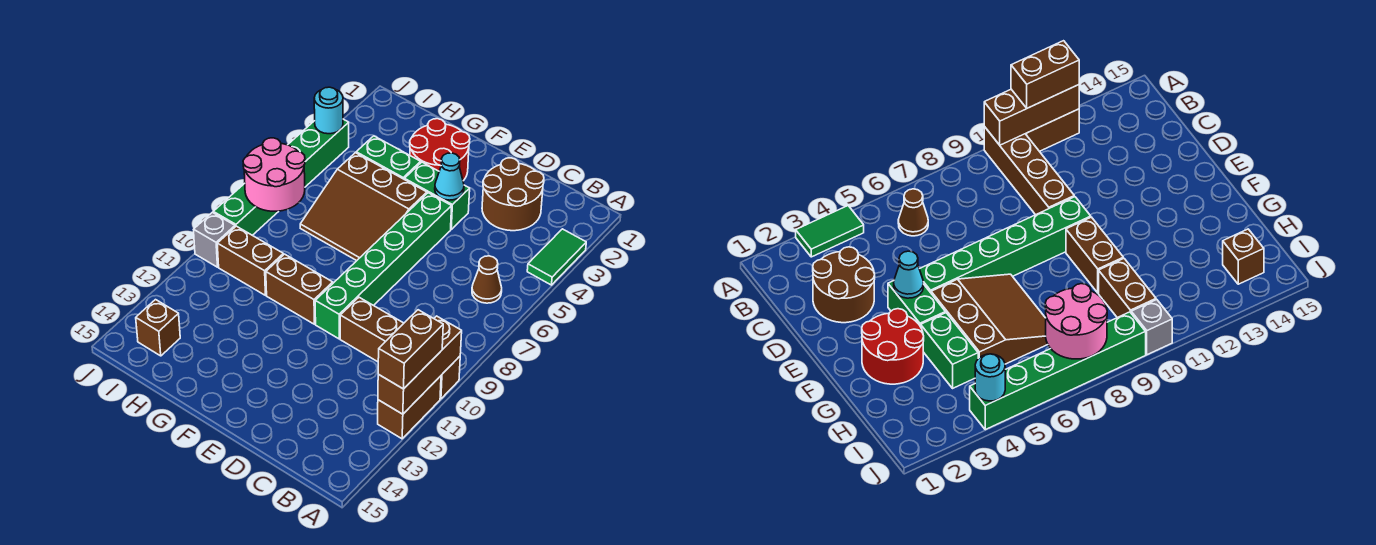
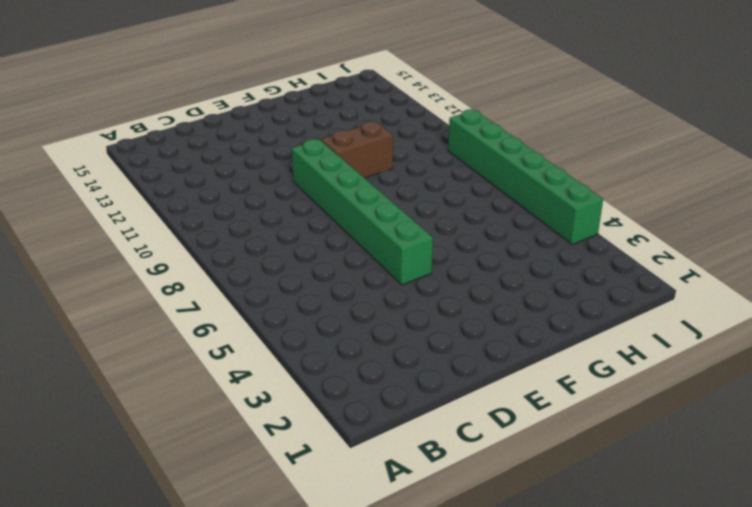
none -> green 1x2 tile [527,229,586,285]
none -> brown 1x4 brick [340,297,460,399]
none -> brown 1x2 brick [378,376,441,439]

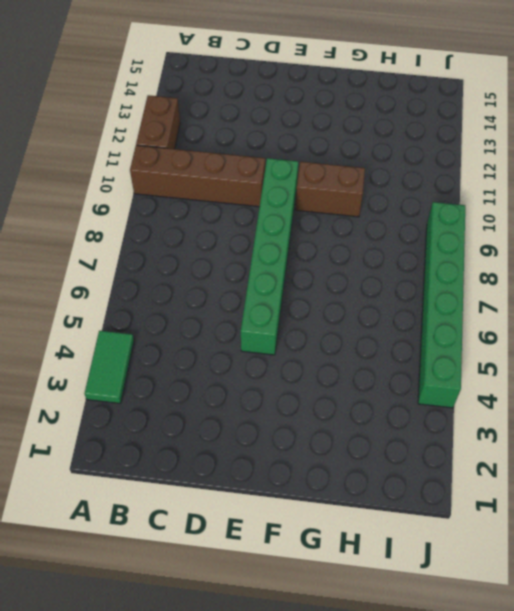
none -> brown 1x1 cone [472,256,502,303]
none -> brown 2x2 round brick [482,158,544,231]
none -> green 1x2 brick [404,162,470,229]

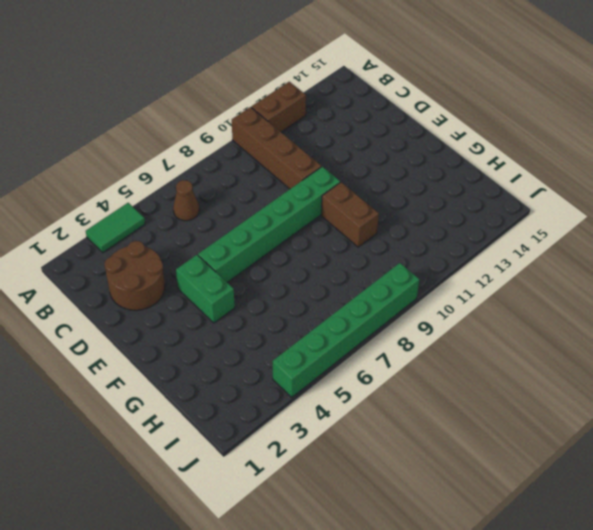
none -> red 2x2 round brick [410,119,470,181]
none -> brown 3x3 slope [300,153,427,261]
none -> green 1x2 brick [356,136,421,179]

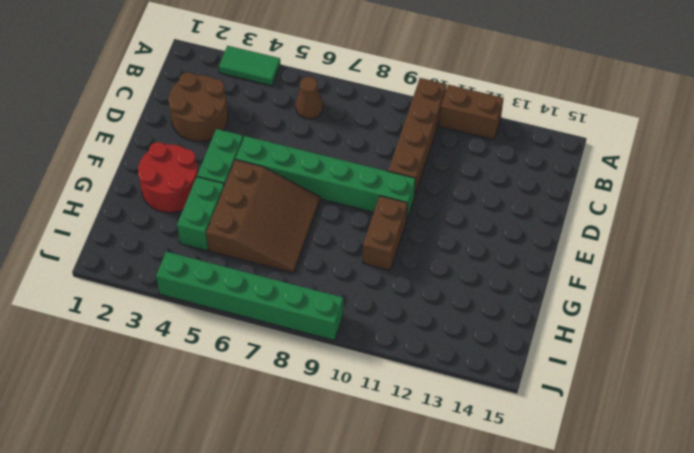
none -> brown 1x2 brick [217,226,283,295]
none -> brown 1x1 brick [136,300,180,356]
none -> grey 1x1 brick [194,212,235,267]

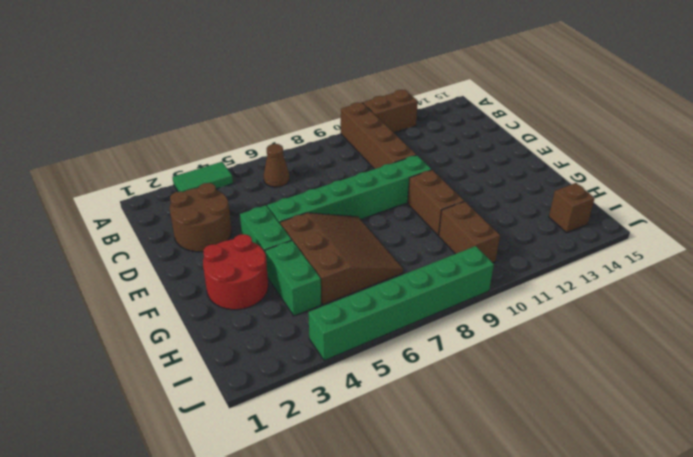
none -> grey 1x1 brick [194,212,235,267]
none -> brown 1x3 brick [378,316,462,414]
none -> cyan 1x1 cone [435,153,464,200]

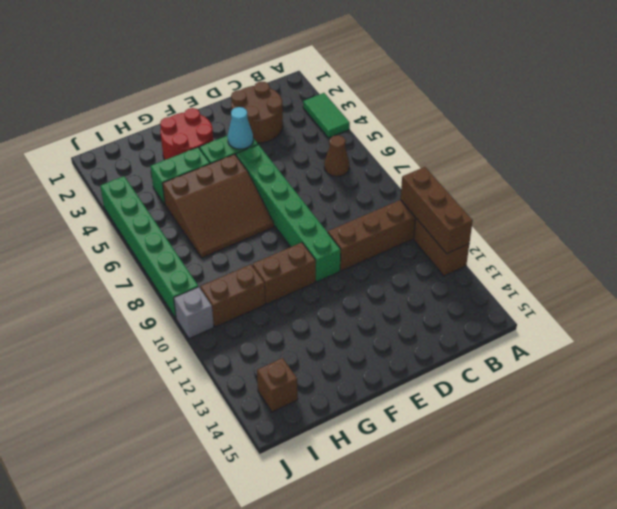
none -> pink 2x2 round brick [243,138,305,211]
none -> cyan 1x1 round brick [314,87,343,134]
none -> brown 1x2 brick [378,310,443,389]

